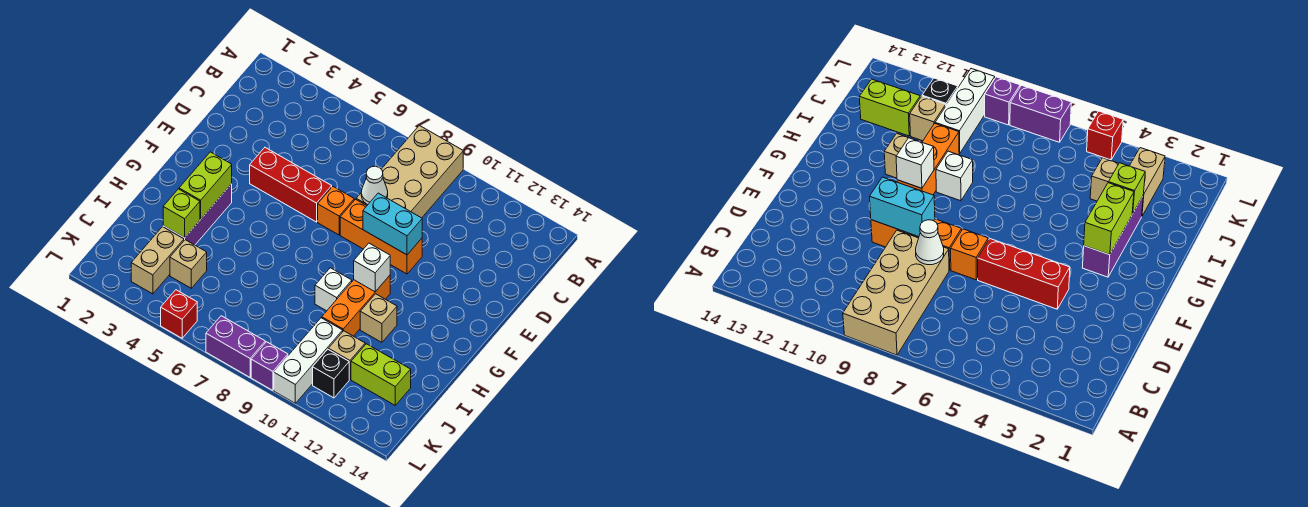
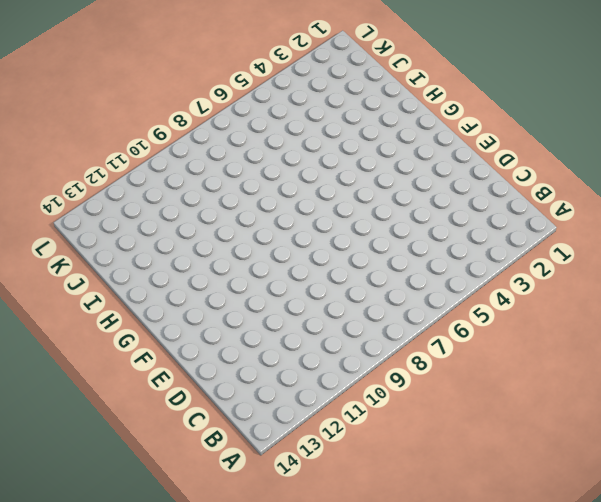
none -> tan 2x4 brick [356,125,463,218]
none -> red 1x3 brick [250,148,332,222]
none -> orange 1x1 brick [318,187,354,235]

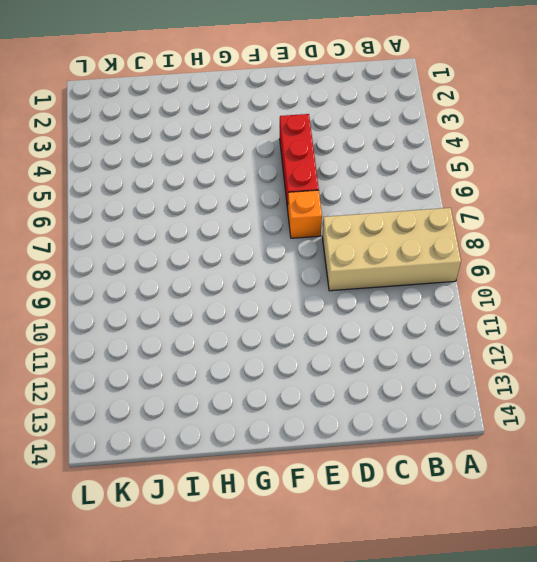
none -> orange 1x3 brick [340,199,422,274]
none -> purple 1x3 brick [163,184,232,245]
none -> orange 1x3 brick [322,276,390,336]

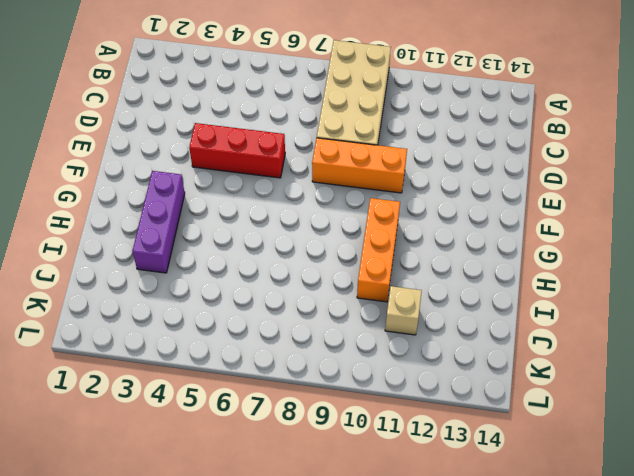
none -> orange 1x1 brick [318,187,354,235]
none -> white 1x1 brick [315,268,352,311]
none -> tan 1x1 brick [360,294,397,342]

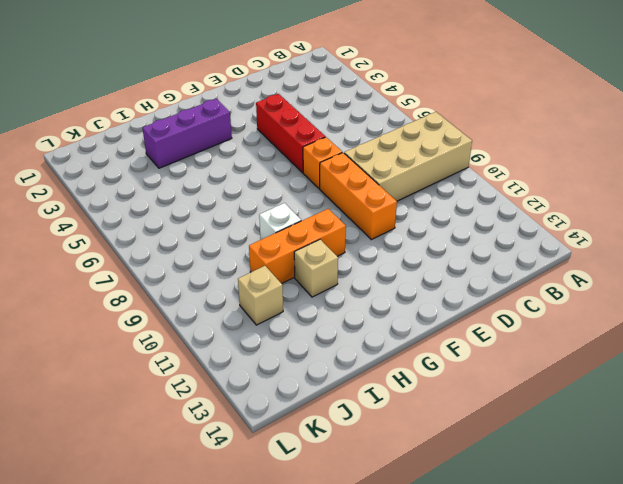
none -> tan 1x2 brick [131,227,184,294]
none -> tan 1x1 brick [170,240,207,288]
none -> white 1x3 brick [274,318,343,403]

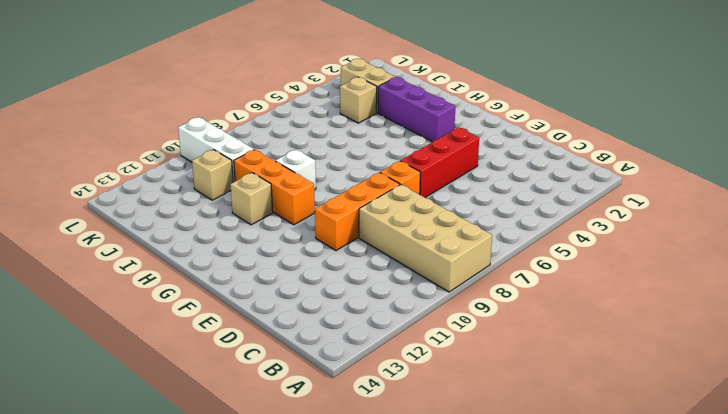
none -> lime 1x2 brick [351,344,411,405]
none -> black 1x1 brick [313,349,349,398]
none -> red 1x1 brick [161,290,197,338]

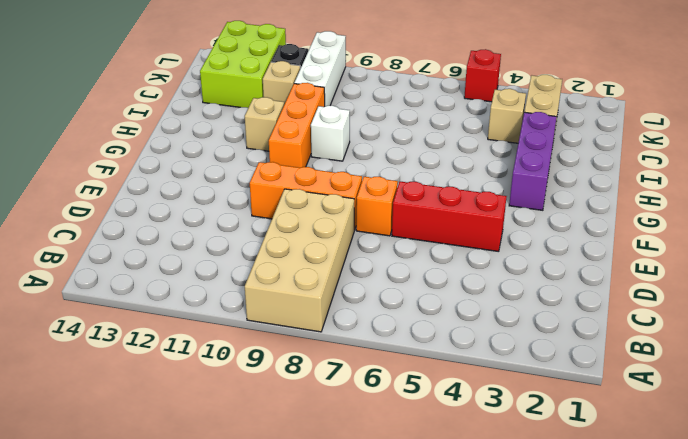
lime 2x3 brick [200,21,286,108] -> lime 1x2 brick [351,344,411,405]
none -> purple 1x2 brick [206,316,265,377]
none -> purple 1x1 brick [251,342,288,390]
none -> white 1x1 cone [361,166,388,205]

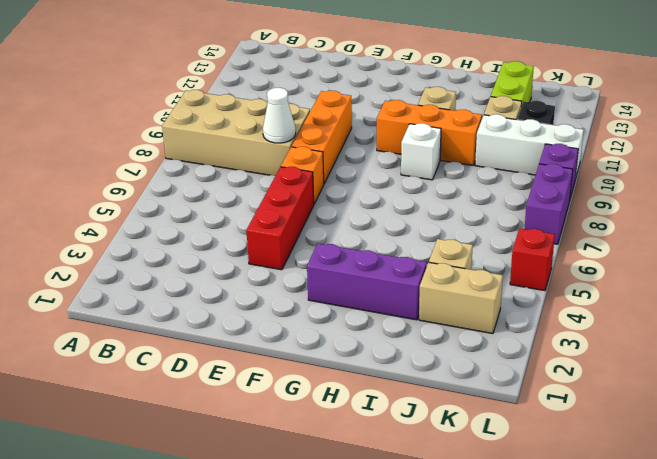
none -> cyan 1x2 brick [363,193,422,255]
none -> lime 1x2 brick [179,152,232,219]
none -> white 1x1 brick [354,243,390,292]

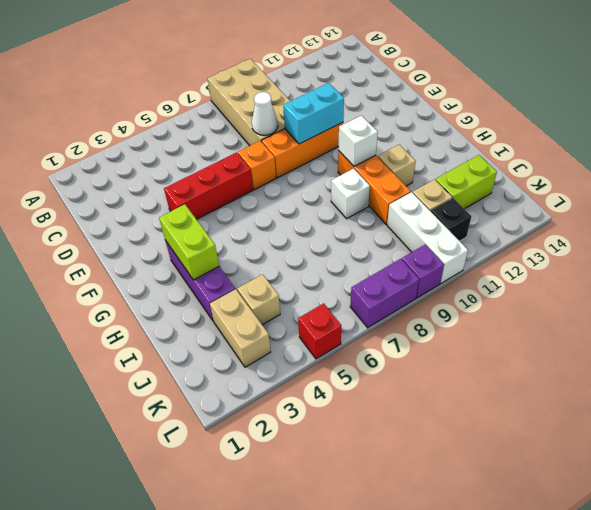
none -> lime 1x1 brick [163,189,200,238]

